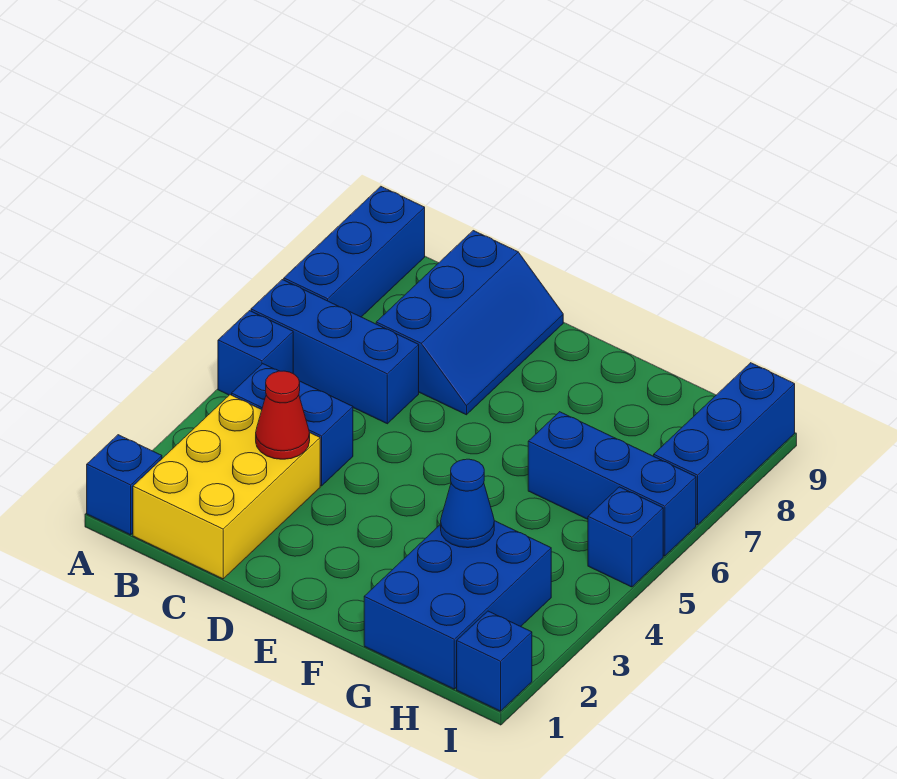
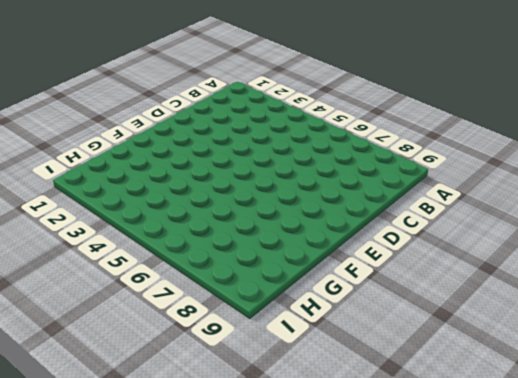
none -> blue 1x1 brick [87,435,162,535]
none -> blue 1x1 brick [218,311,293,395]
none -> blue 1x3 brick [251,280,419,424]

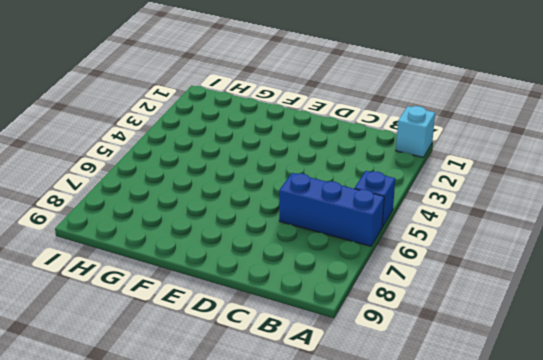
cyan 1x1 brick [396,106,435,157] -> blue 1x1 brick [87,435,162,535]
none -> blue 1x3 brick [284,186,425,317]
none -> yellow 2x3 brick [133,395,320,579]
none -> blue 1x2 brick [232,364,353,486]

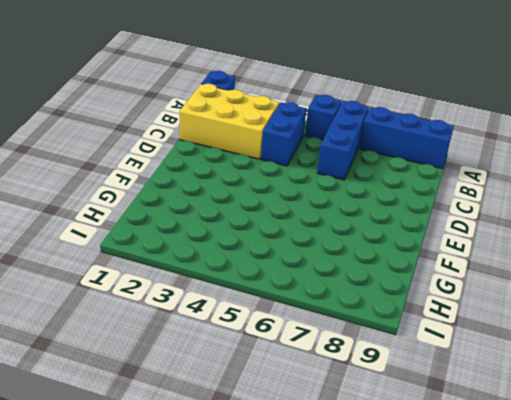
none -> blue 2x3 slope [376,231,563,415]
none -> blue 2x3 brick [364,521,551,689]
none -> blue 1x3 brick [528,412,696,556]

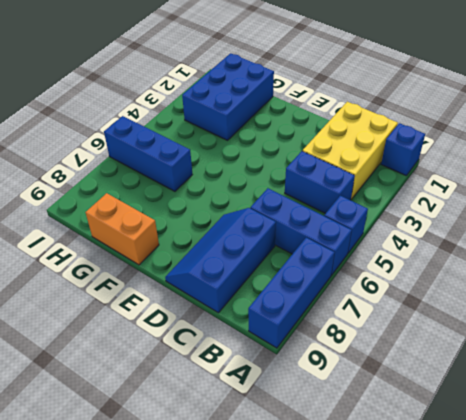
orange 1x2 brick [86,193,159,265] -> none
none -> blue 1x1 brick [457,611,532,711]
none -> blue 1x1 brick [588,487,663,587]
none -> blue 1x3 brick [654,363,795,525]

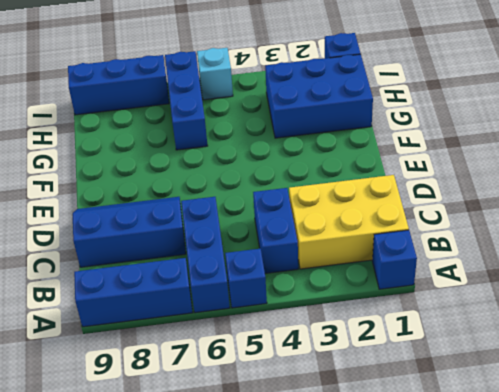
cyan 1x1 brick [197,48,233,100] -> blue 1x1 brick [588,487,663,587]
none -> red 1x1 cone [256,371,310,459]
none -> blue 1x1 cone [441,459,494,548]

